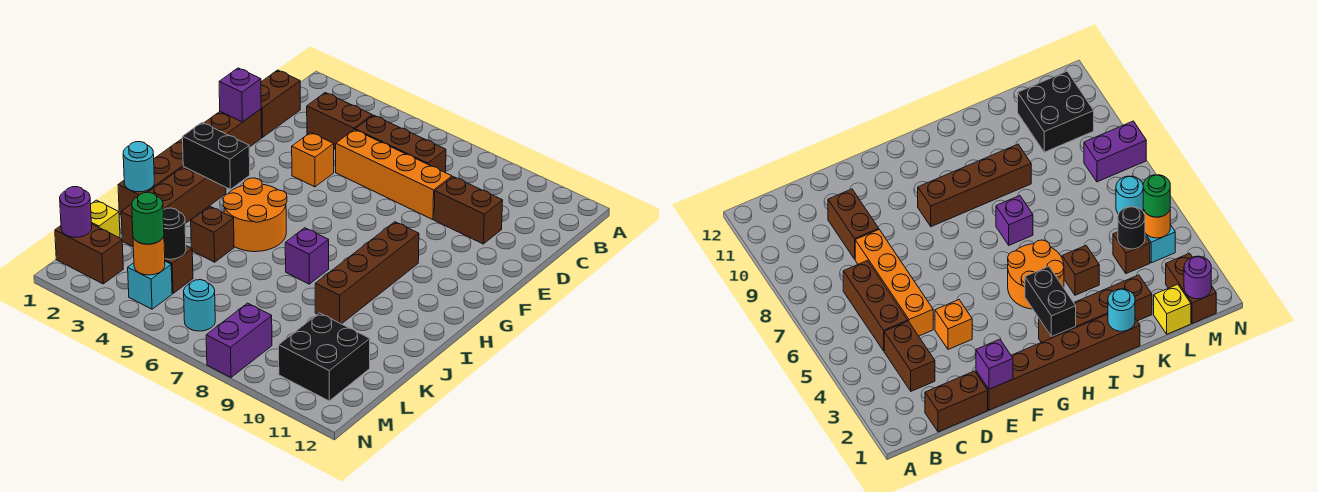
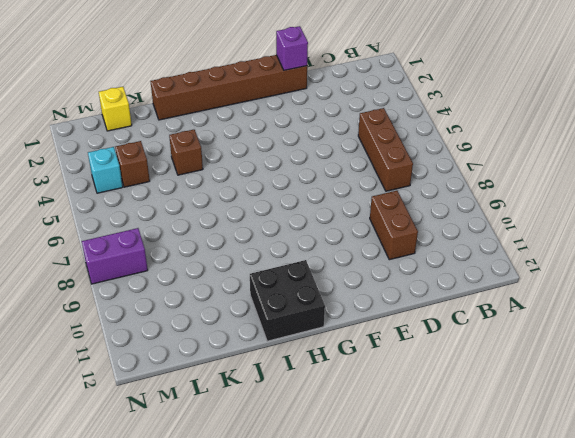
black 2x2 brick [250,260,325,341] -> black 2x2 brick moved to [279,313,370,401]
none -> brown 1x2 brick [261,70,300,137]
none -> brown 1x2 brick [307,93,372,149]
none -> orange 1x4 brick [336,130,452,220]

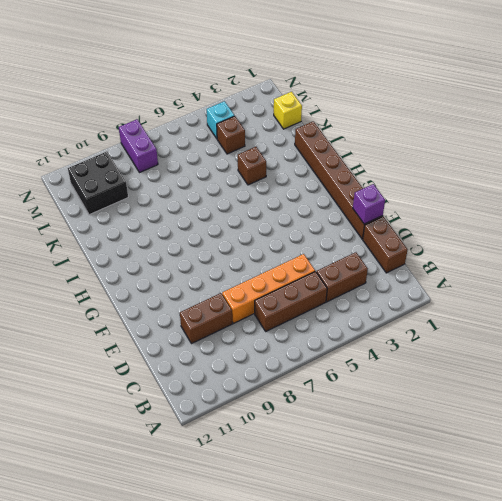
none -> orange 1x1 brick [292,133,334,187]
none -> brown 1x4 brick [315,222,419,324]
none -> brown 1x4 brick [121,166,226,247]

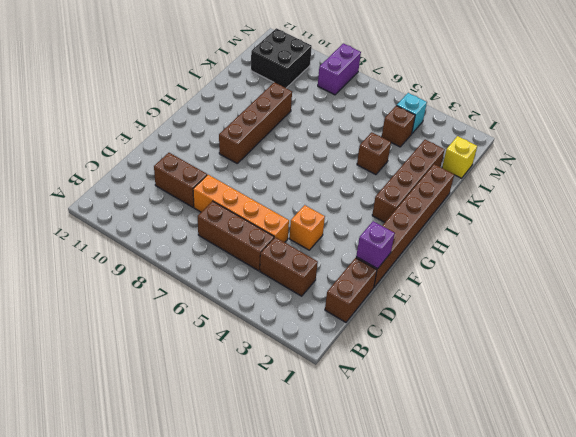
none -> orange 2x2 round brick [223,178,287,252]
none -> purple 1x1 brick [285,228,329,284]
none -> brown 1x2 brick [55,224,123,284]

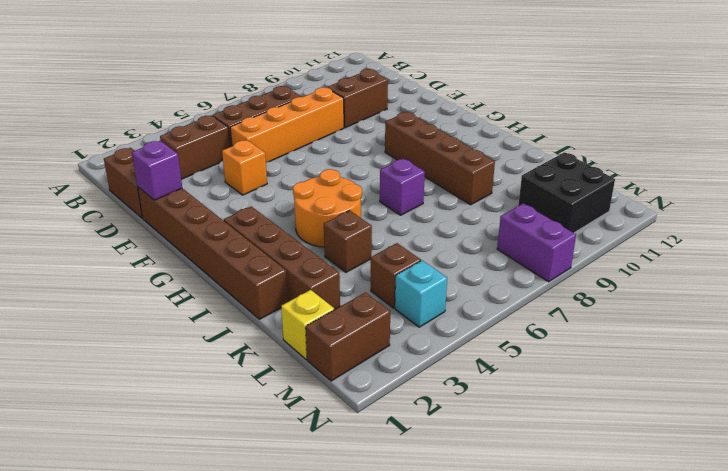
none -> cyan 1x1 round brick [184,280,215,331]
none -> black 1x2 brick [182,123,250,189]
none -> cyan 1x1 round brick [123,142,154,192]

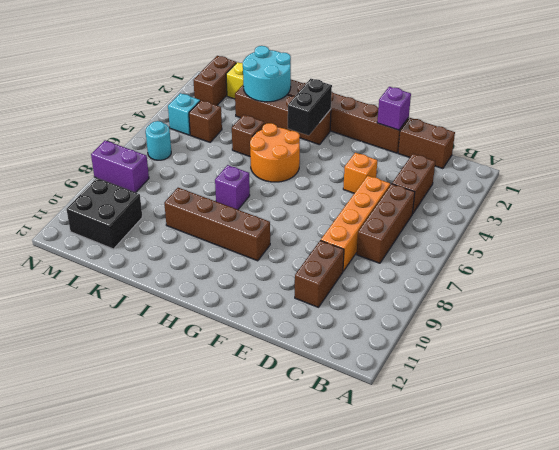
cyan 2x2 round brick [243,46,291,102] -> cyan 1x1 round brick [123,142,154,192]
none -> black 1x1 round brick [163,208,186,259]
none -> purple 1x1 round brick [60,187,92,237]
none -> orange 1x1 round brick [133,236,165,275]

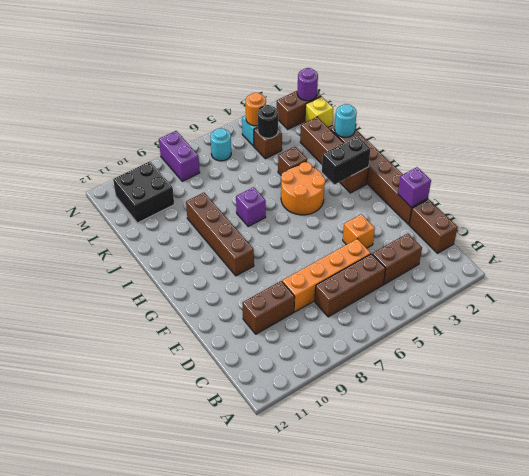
none -> green 1x1 round brick [132,192,164,244]

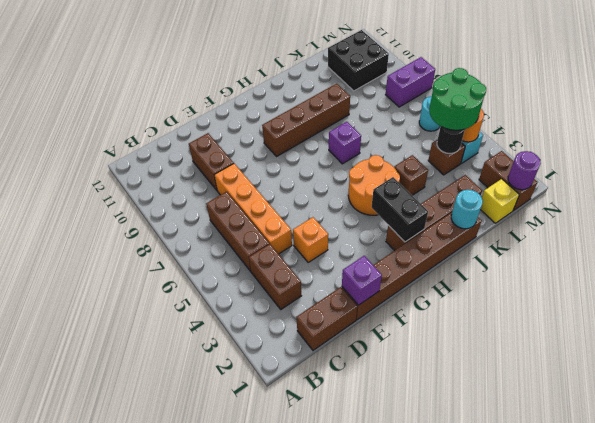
green 2x2 round brick [429,68,486,130] -> green 1x1 round brick [132,192,164,244]

